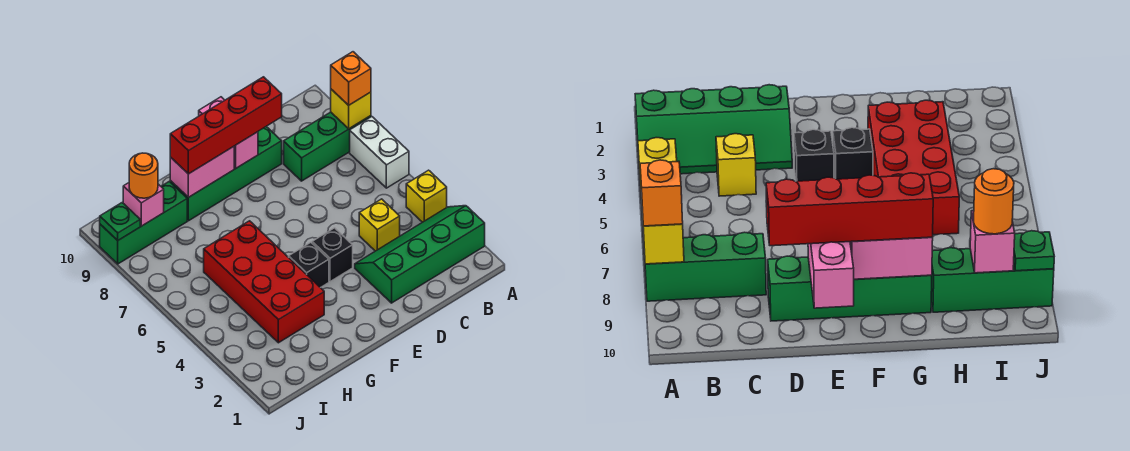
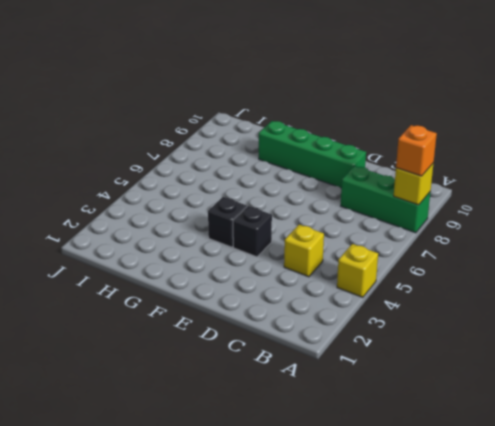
none -> green 2x4 slope [355,206,485,303]
none -> white 1x2 brick [350,117,409,188]
none -> red 2x4 brick [204,221,324,343]

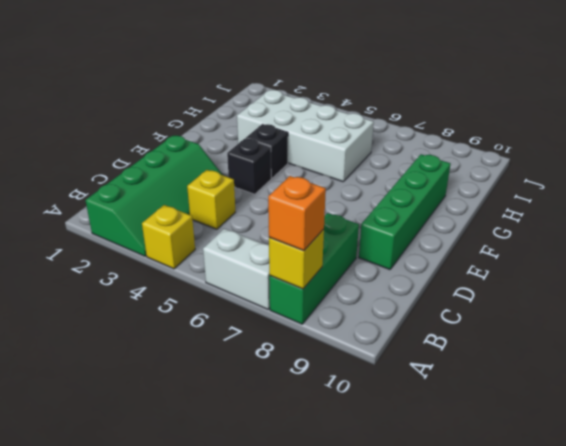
white 2x4 brick [237,90,374,182] -> red 2x4 brick [204,221,324,343]
none -> green 1x3 brick [100,182,187,264]
none -> pink 1x2 brick [199,97,258,168]
none -> pink 1x2 brick [170,147,234,197]

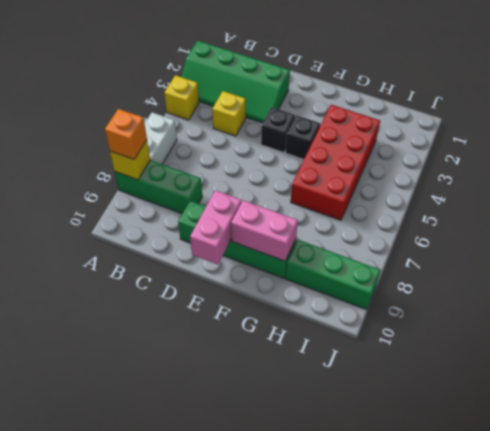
none -> pink 1x1 brick [123,183,164,226]
none -> green 1x1 plate [100,203,140,240]
none -> red 1x4 brick [170,77,282,174]

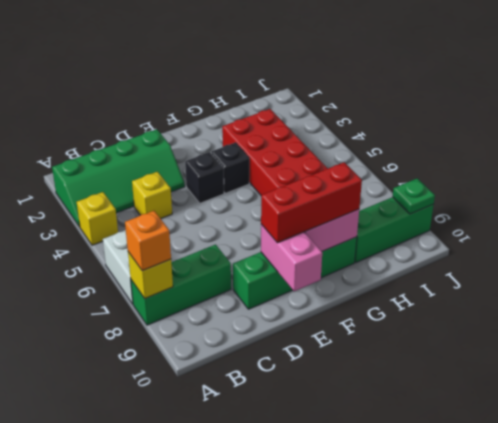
red 1x3 brick [261,162,362,243] -> red 1x4 brick [170,77,282,174]
none -> pink 1x1 brick [123,183,164,226]
none -> orange 1x1 round brick [129,153,158,198]

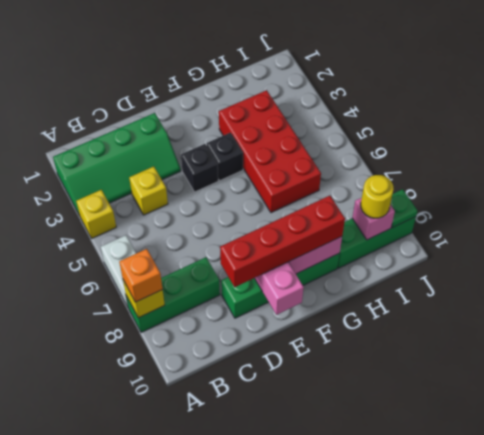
yellow 1x1 round brick [361,175,393,218] -> orange 1x1 round brick [129,153,158,198]

